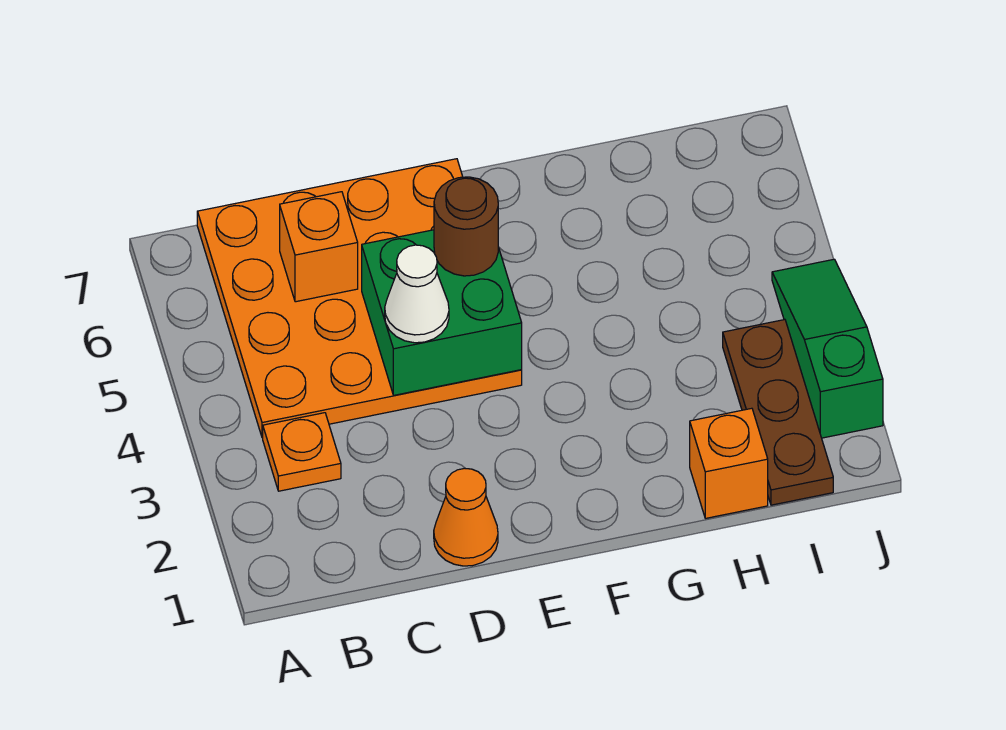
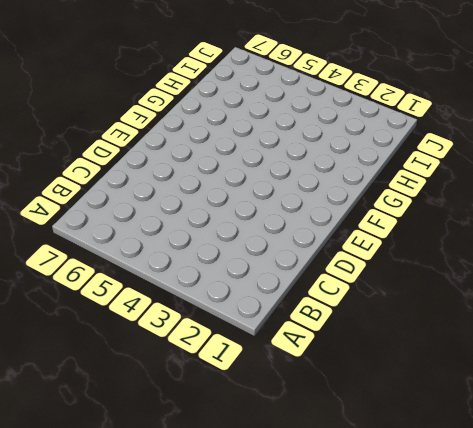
none -> orange 1x1 plate [263,413,341,491]
none -> orange 4x4 plate [197,159,522,438]

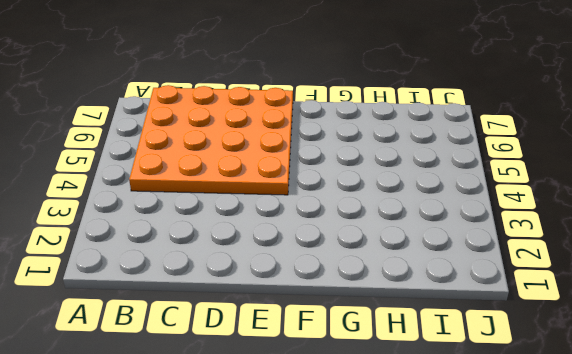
none -> orange 1x1 plate [263,413,341,491]
none -> orange 1x1 cone [434,468,498,566]

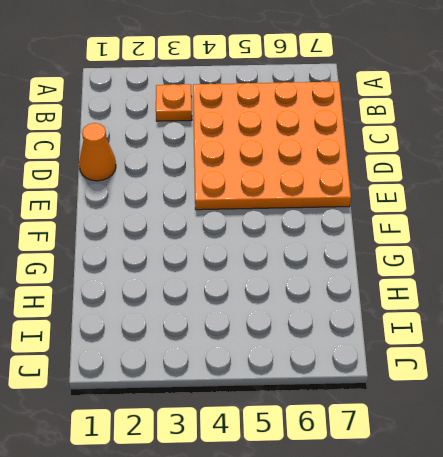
none -> orange 1x1 brick [690,408,768,518]
none -> brown 1x3 plate [723,320,833,505]

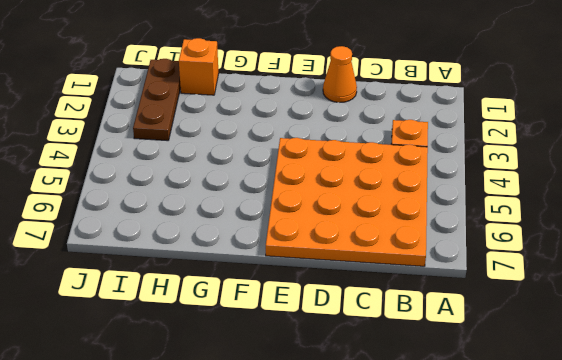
none -> green 1x3 slope [772,259,883,438]
none -> orange 1x1 brick [280,192,358,302]

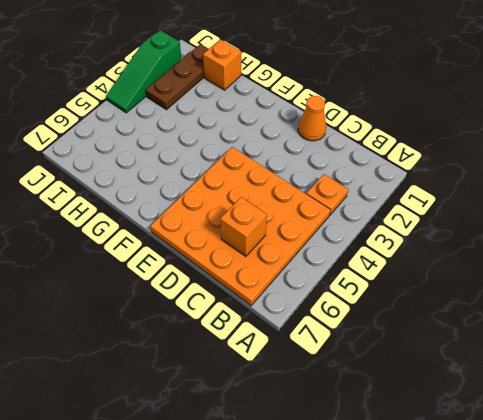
none -> green 2x2 brick [362,230,522,395]
none -> white 1x1 cone [385,245,449,343]

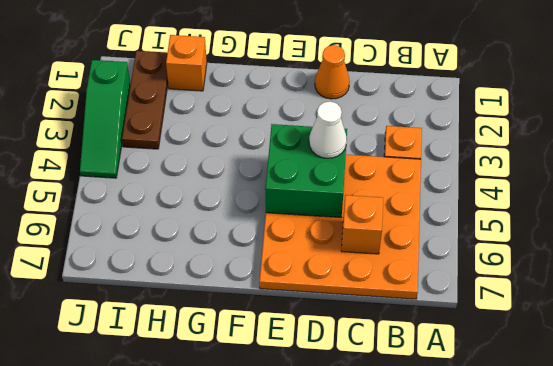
none -> brown 1x1 round brick [434,177,498,276]

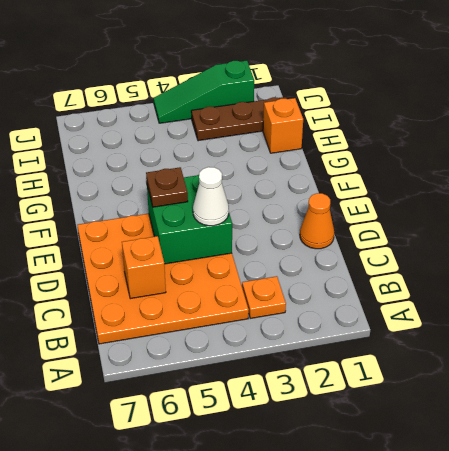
brown 1x1 plate [146,167,188,207] -> brown 1x1 round brick [434,177,498,276]

